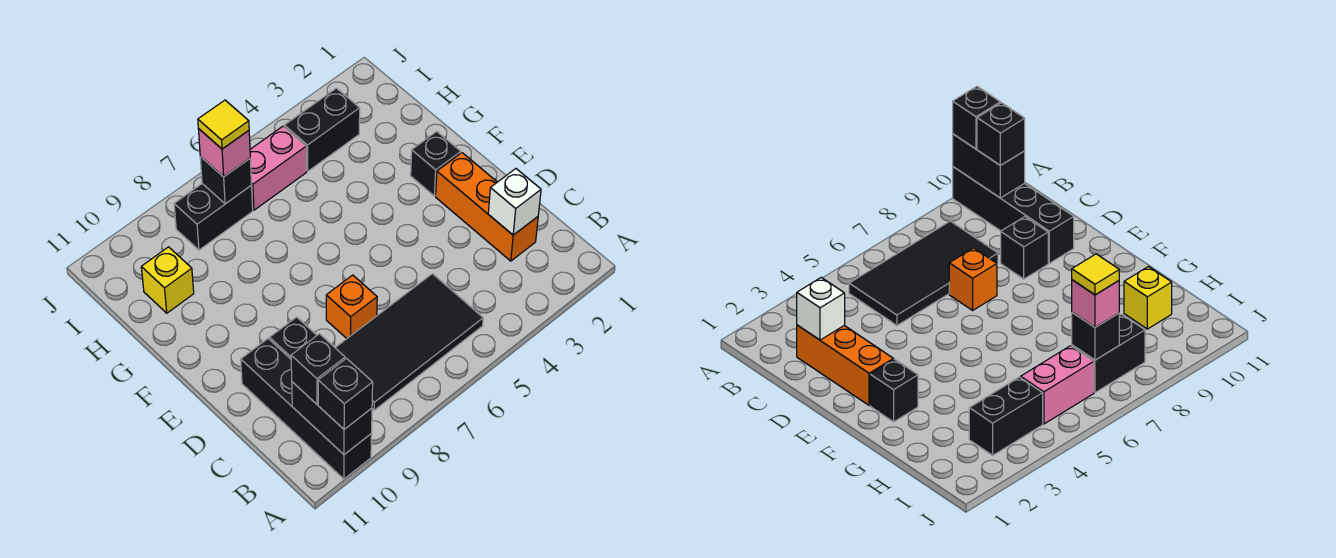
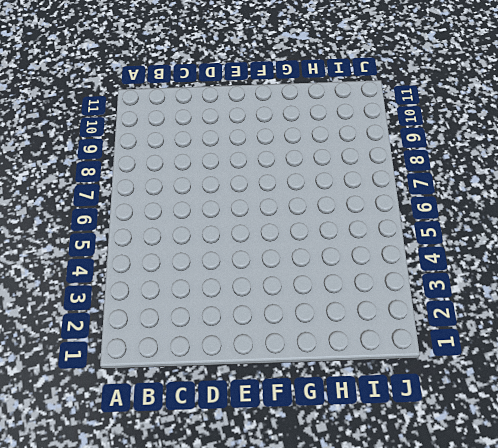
none -> black 1x4 brick [241,339,372,479]
none -> black 2x4 tile [335,274,483,410]
none -> orange 1x3 brick [436,153,538,261]

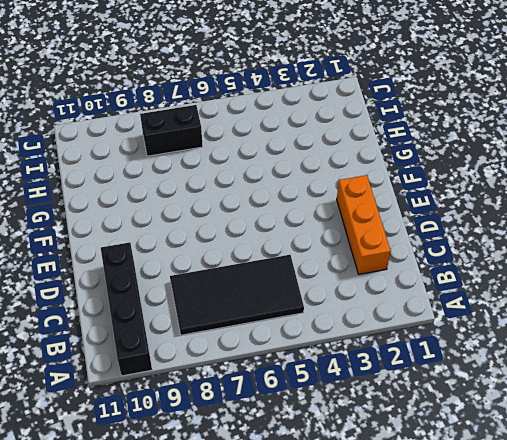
none -> orange 1x1 brick [326,275,377,339]
none -> black 1x1 brick [270,317,317,359]
none -> black 1x1 brick [411,132,461,196]

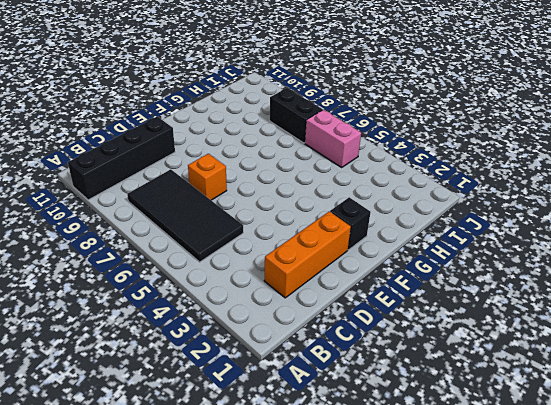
none -> black 1x1 brick [270,317,317,359]
none -> yellow 1x1 brick [141,247,194,313]
none -> black 1x2 brick [284,88,360,171]

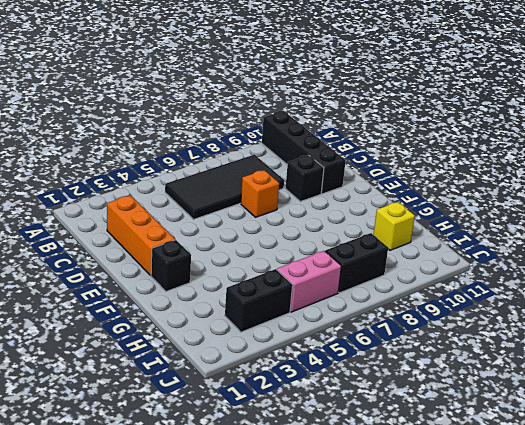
none -> black 1x2 brick [292,382,372,454]
none -> white 1x1 brick [488,169,541,235]
none -> black 1x1 brick [200,157,252,204]

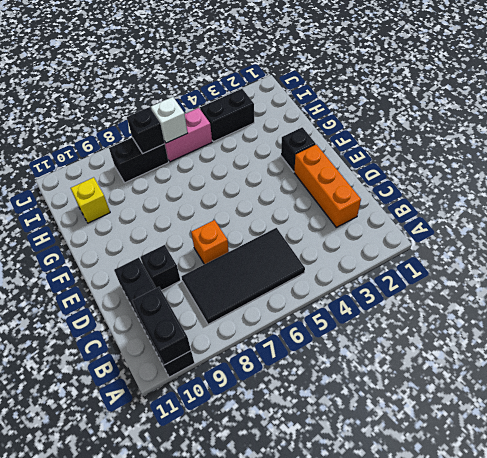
white 1x1 brick [151,97,188,143] -> white 1x1 brick moved to [488,169,541,235]
none -> black 1x1 brick [318,359,373,429]
none -> black 1x1 brick [291,334,345,404]
none -> pink 1x1 brick [198,129,250,177]

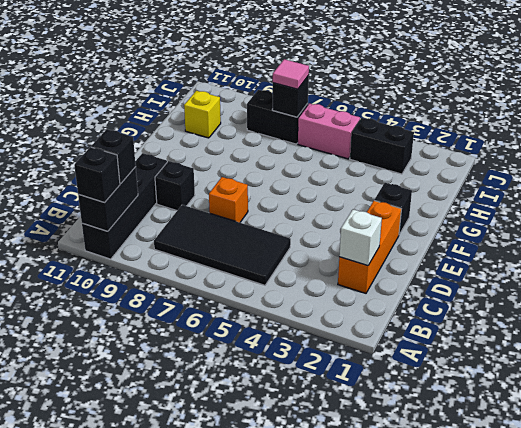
pink 1x1 tile [273,59,309,89] -> pink 1x1 brick [198,129,250,177]
none -> yellow 1x1 tile [198,100,249,149]

